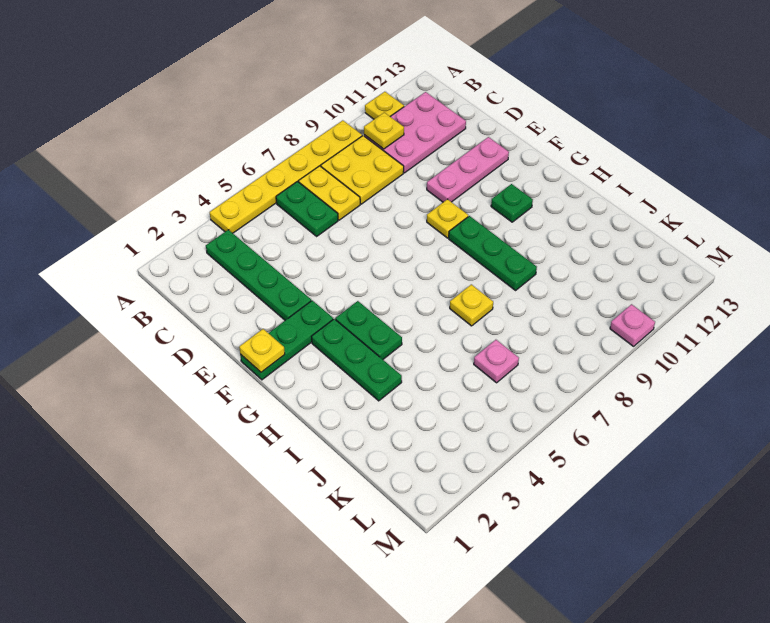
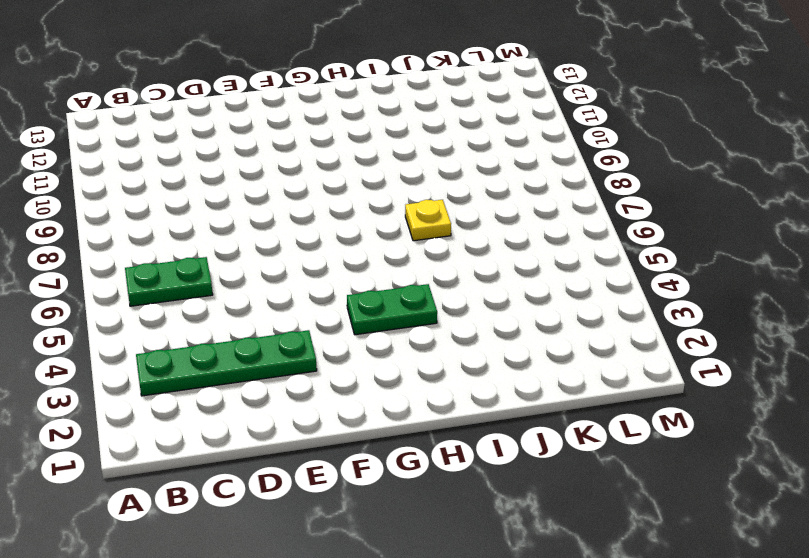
none -> yellow 1x6 plate [210,120,362,233]
none -> yellow 1x1 plate [365,92,404,119]
none -> yellow 1x2 plate [299,166,360,220]

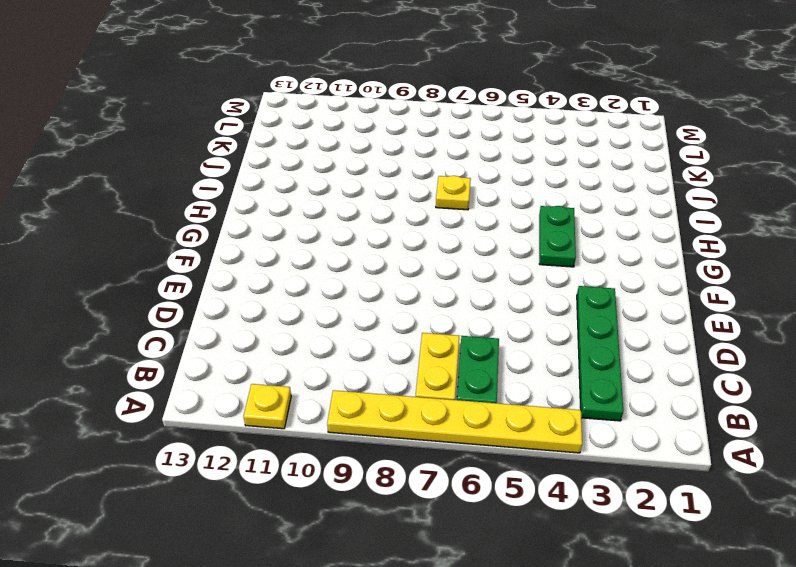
none -> yellow 2x2 plate [321,136,404,204]
none -> pink 2x3 plate [364,92,466,173]
none -> pink 1x3 plate [427,137,509,202]

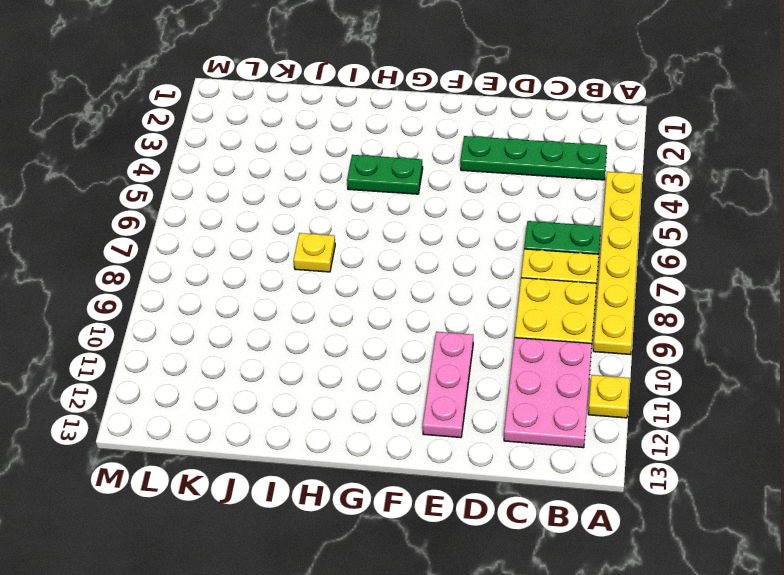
none -> green 1x3 plate [240,300,333,380]
none -> yellow 1x1 plate [427,199,468,238]
none -> green 1x3 plate [312,319,402,401]

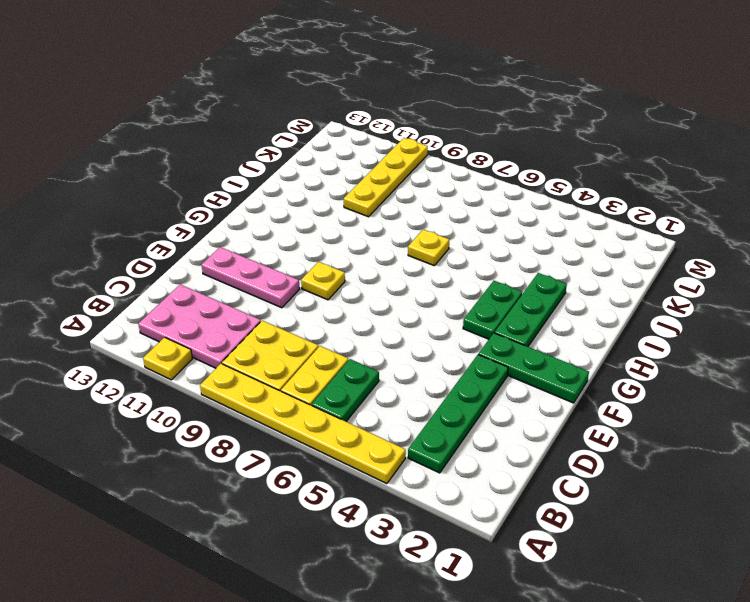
yellow 1x4 plate [344,138,428,217] -> pink 1x1 plate [610,304,655,346]
none -> green 1x3 plate [449,216,537,290]
none -> green 1x1 plate [491,184,533,222]
none -> pink 1x1 plate [474,340,519,383]

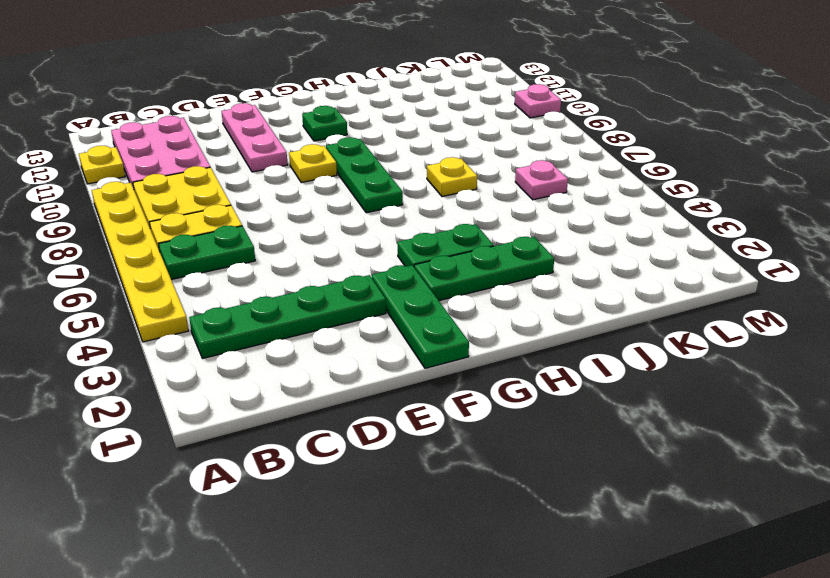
green 1x3 plate [326,137,403,213] -> green 1x3 plate turned to [449,216,537,290]
none -> yellow 1x1 plate [364,112,404,149]
none -> yellow 1x1 plate [239,329,285,372]

